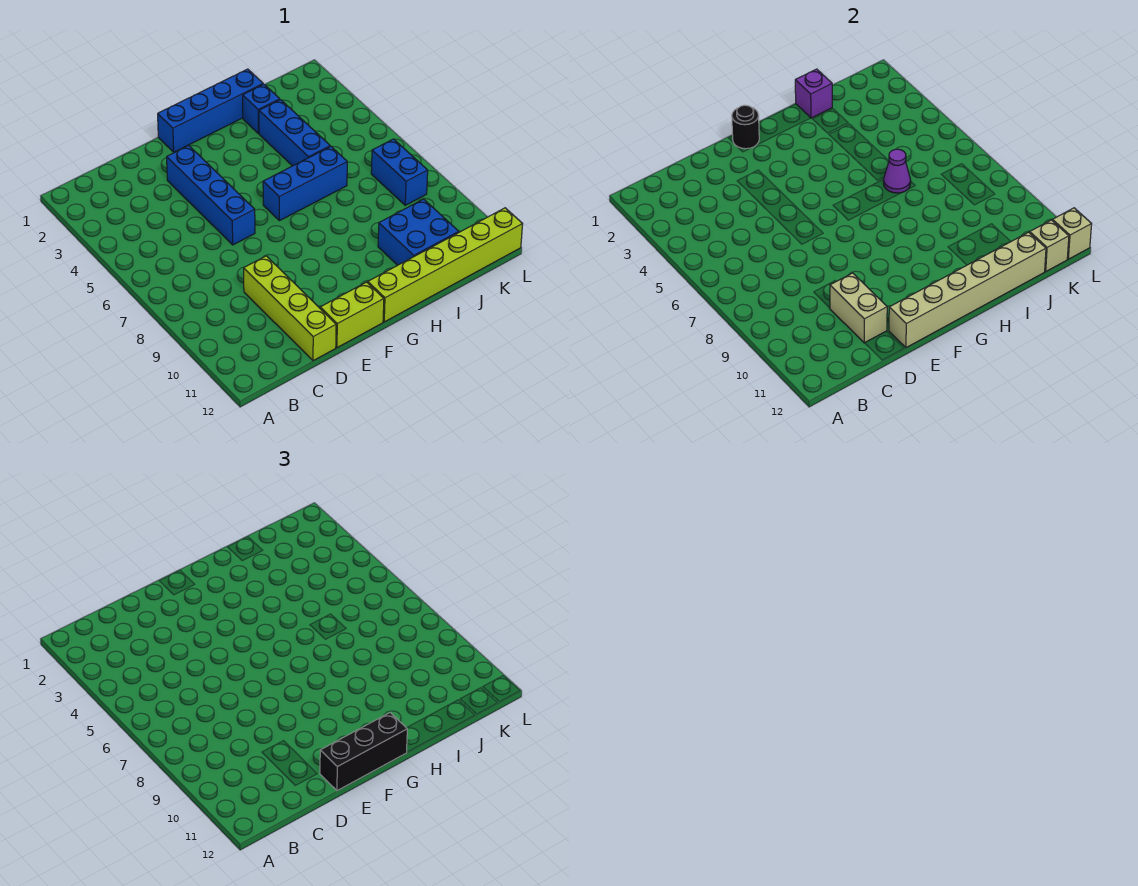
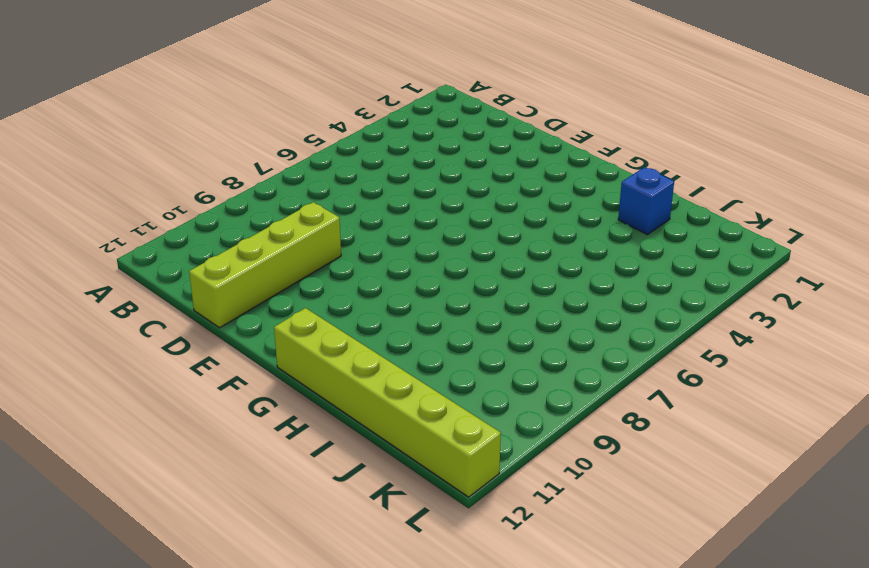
none -> blue 1x4 brick [167,146,255,245]
none -> lime 1x2 brick [320,282,384,348]
none -> blue 1x4 brick [158,69,263,152]

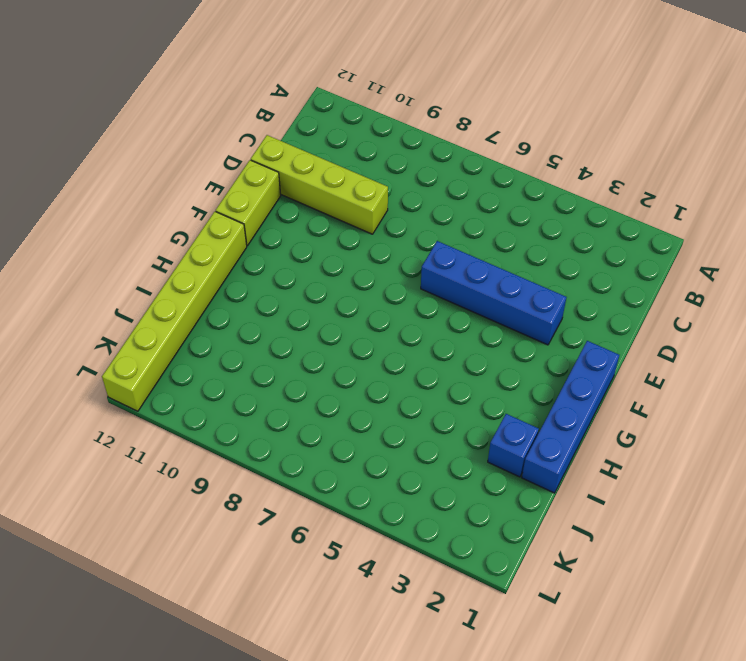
none -> blue 1x3 brick [263,146,347,221]
none -> blue 1x3 brick [259,100,330,166]
none -> blue 2x2 brick [378,199,459,265]

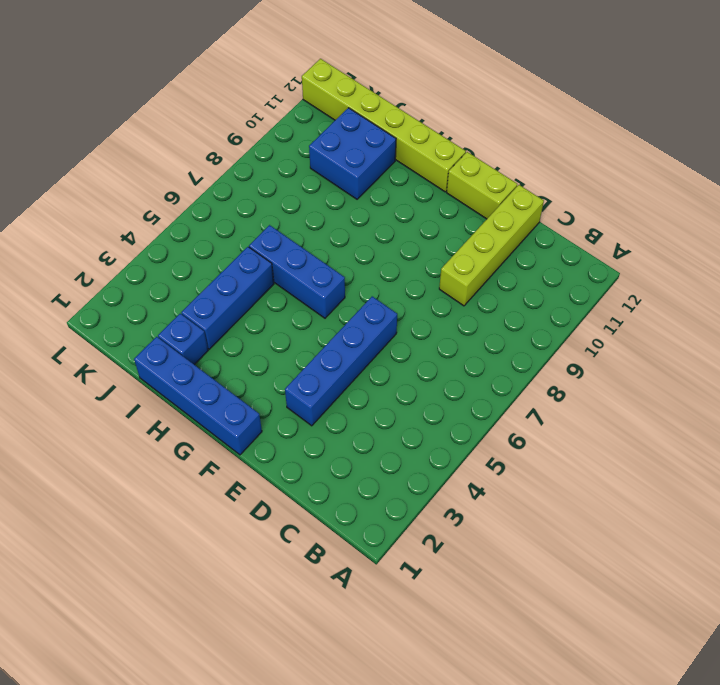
none -> blue 1x2 brick [371,139,428,205]
none -> tan 1x2 brick [830,273,887,343]
none -> tan 1x6 brick [889,232,1046,348]

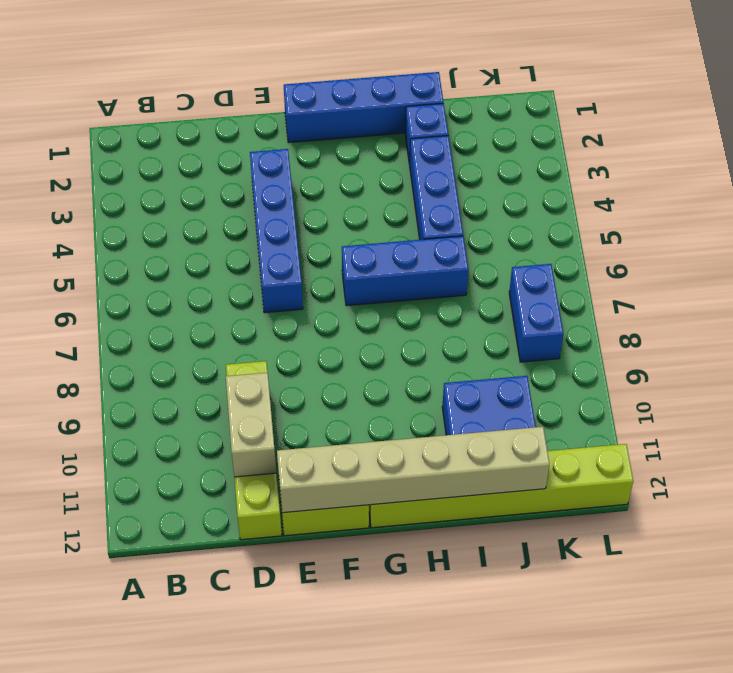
none -> black 1x1 round brick [732,105,759,149]
none -> purple 1x1 brick [795,69,832,118]
none -> purple 1x1 cone [884,149,911,193]

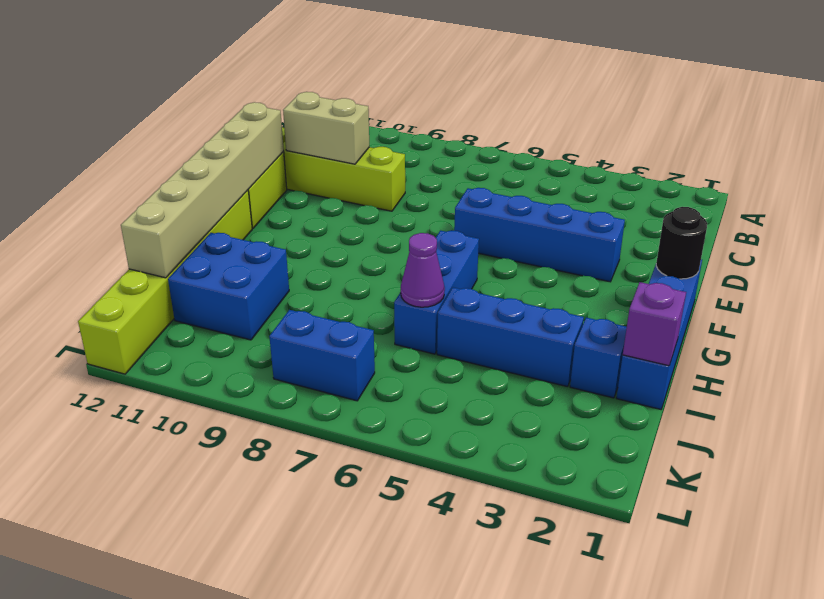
none -> tan 1x1 brick [1030,220,1069,271]
none -> tan 1x1 brick [1052,208,1092,259]
none -> black 1x3 brick [320,713,407,791]

